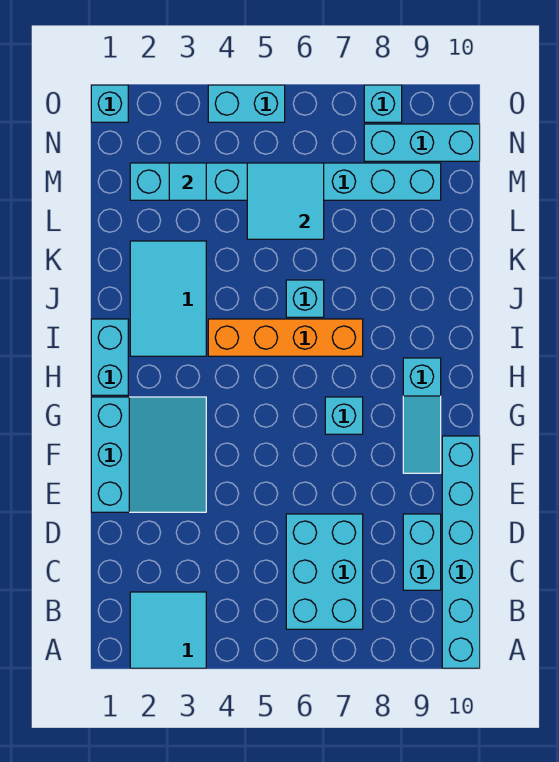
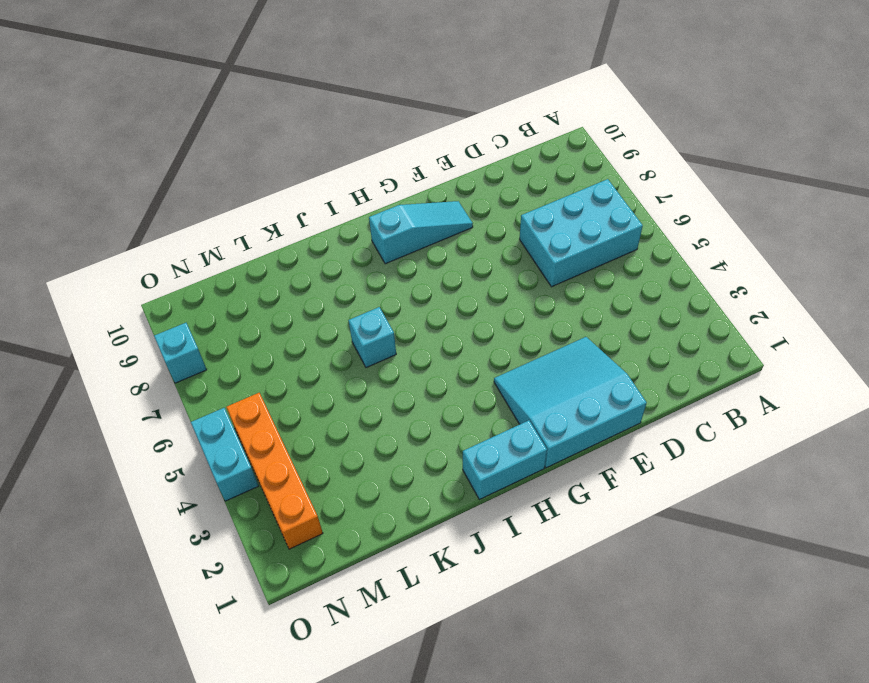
orange 1x4 brick [226,393,323,549] -> orange 1x4 brick moved to [208,319,363,356]
none -> cyan 2x2 tile [130,592,206,668]
none -> cyan 1x6 brick [442,436,480,668]
none -> cyan 1x2 brick [403,514,441,590]

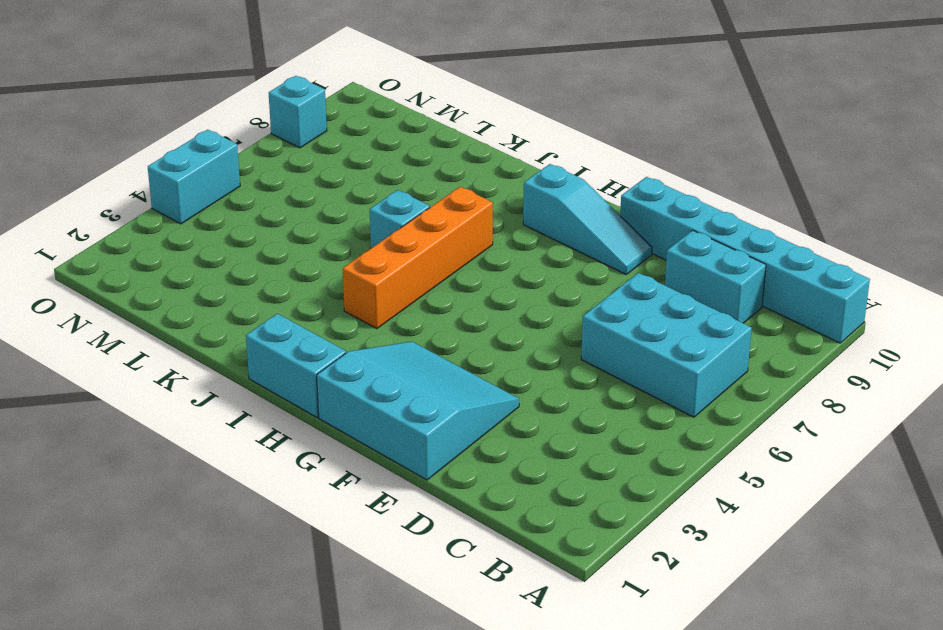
none -> cyan 2x2 tile [130,592,206,668]
none -> cyan 1x1 brick [325,397,363,434]
none -> cyan 2x3 tile [130,241,206,356]

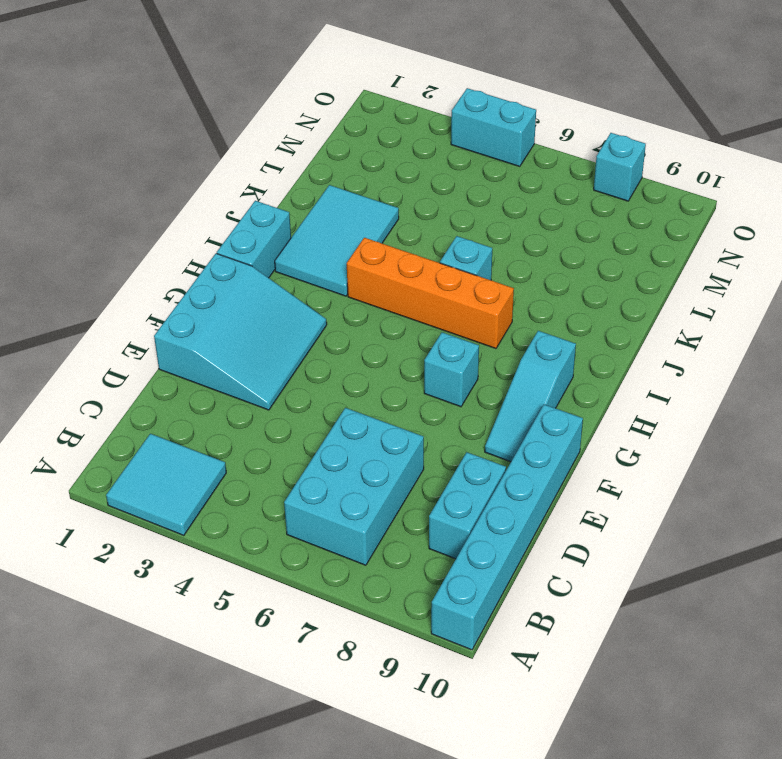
none -> cyan 1x8 brick [130,163,441,200]
none -> cyan 1x3 brick [364,124,480,161]
none -> cyan 1x1 brick [91,85,128,122]

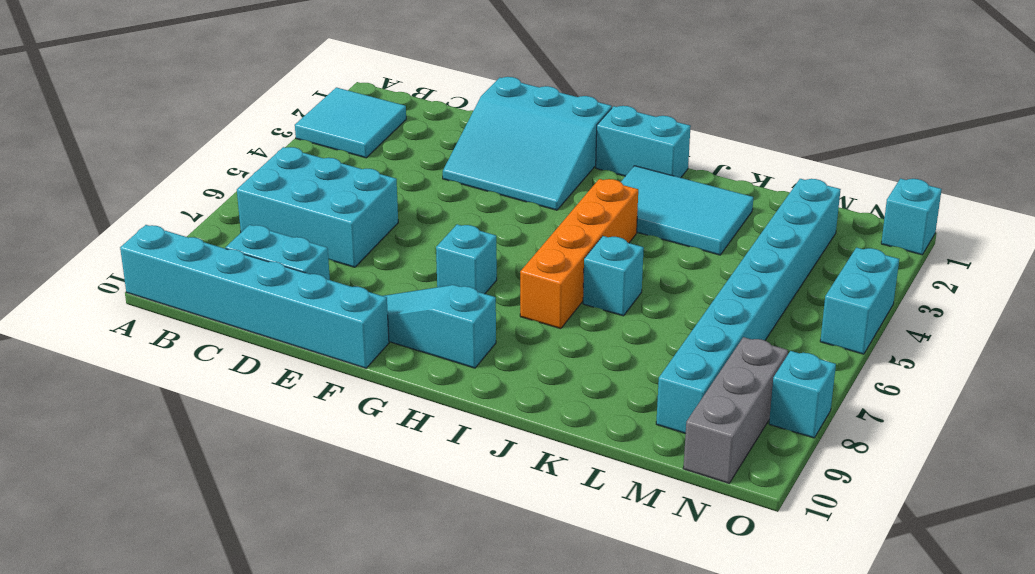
grey 1x3 brick [683,337,788,483] -> cyan 1x3 brick [364,124,480,161]
none -> cyan 2x2 tile [247,163,324,239]
none -> cyan 1x1 tile [169,163,206,200]

